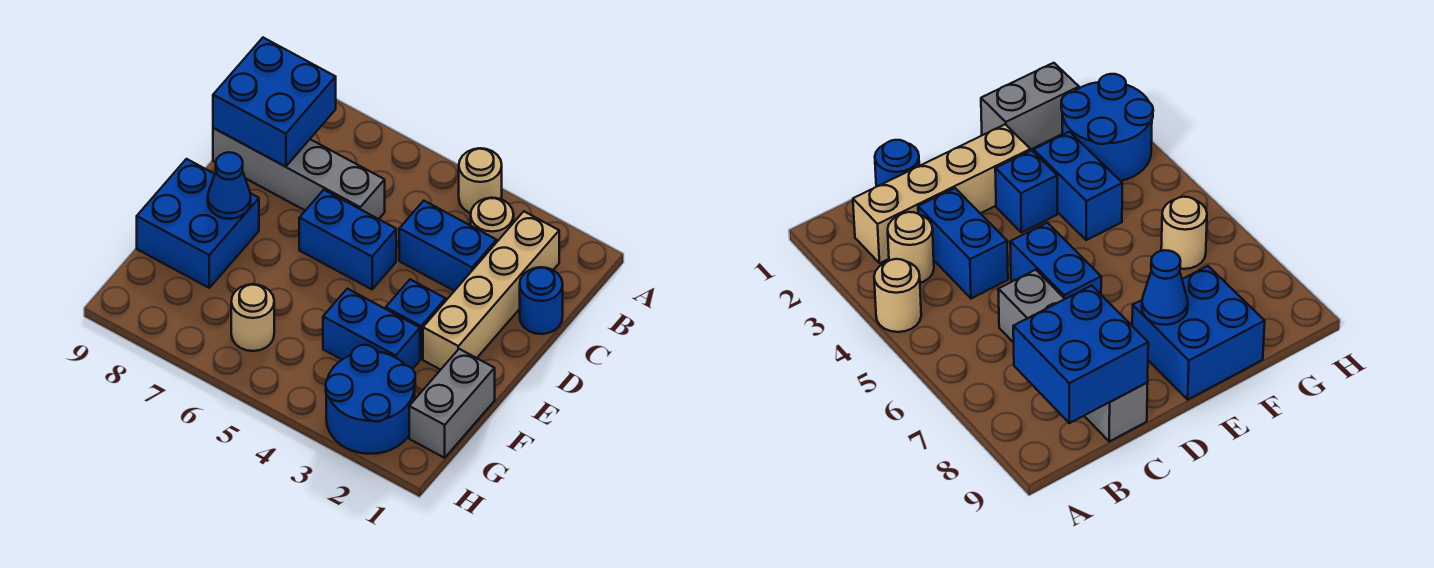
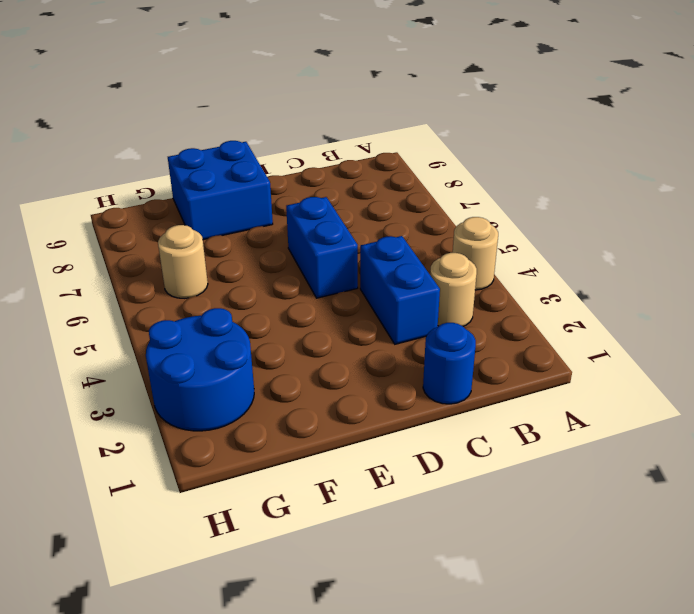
none -> tan 1x4 brick [423,212,559,370]
none -> grey 1x4 brick [213,128,385,219]
none -> blue 1x1 brick [386,279,445,359]

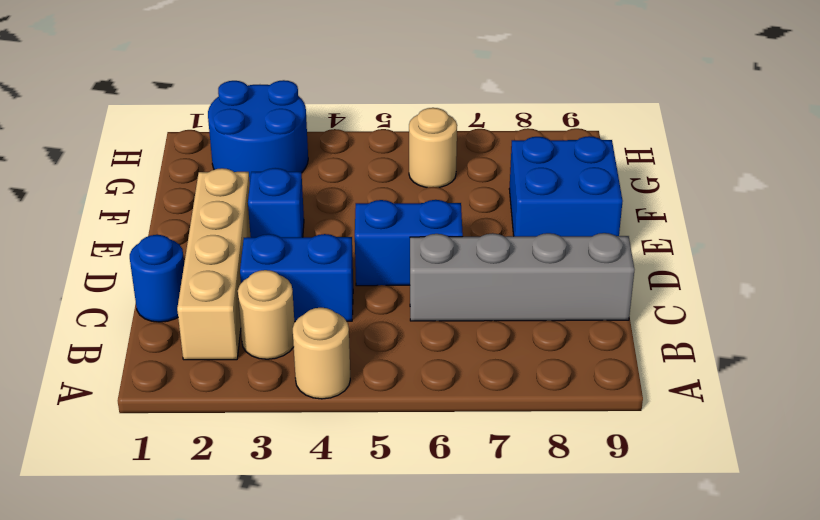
none -> grey 1x2 brick [409,349,495,458]
none -> blue 1x2 brick [323,289,420,369]
none -> blue 2x2 brick [213,38,336,167]

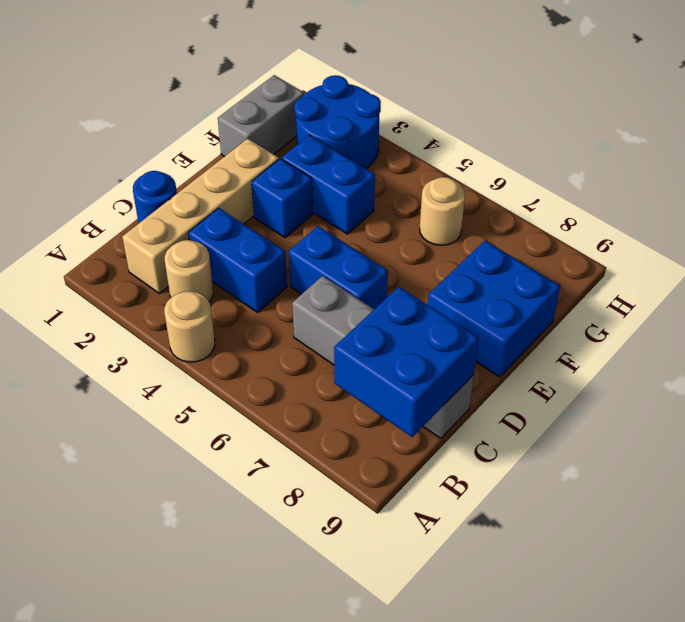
none -> blue 1x1 cone [208,152,251,219]

